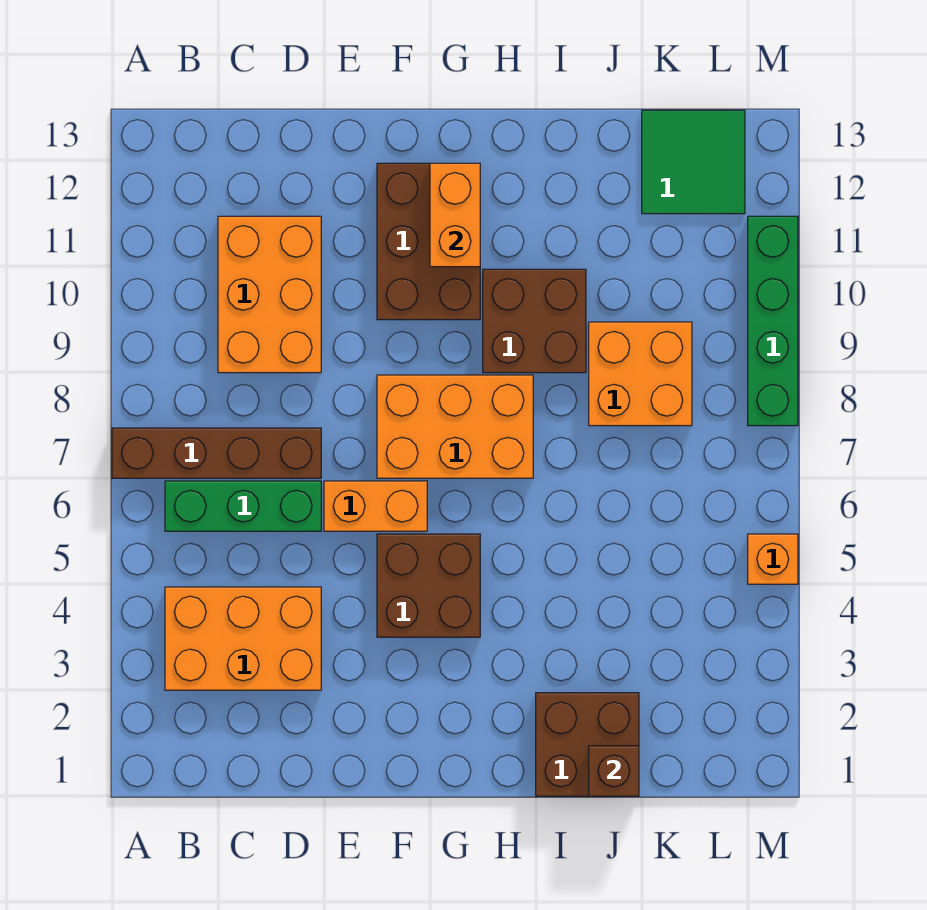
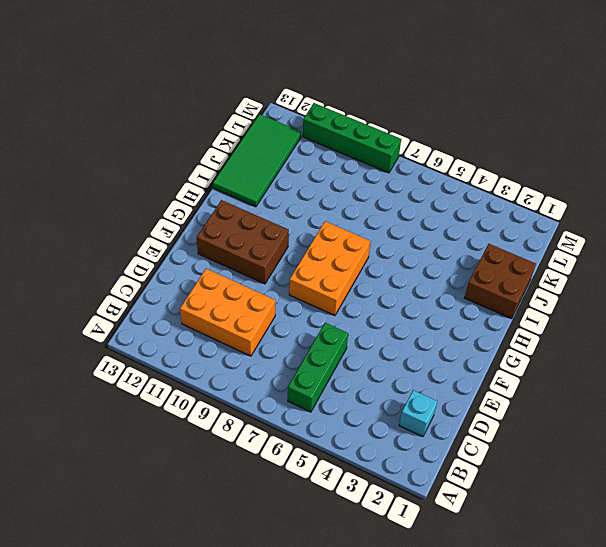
cyan 1x1 brick [399,390,437,437] -> none
green 2x4 tile [213,114,301,207] -> green 2x2 tile [642,110,745,214]
none -> brown 1x4 brick [112,428,321,478]
none -> orange 2x3 brick [165,587,321,690]
none -> orange 1x2 brick [324,481,427,531]

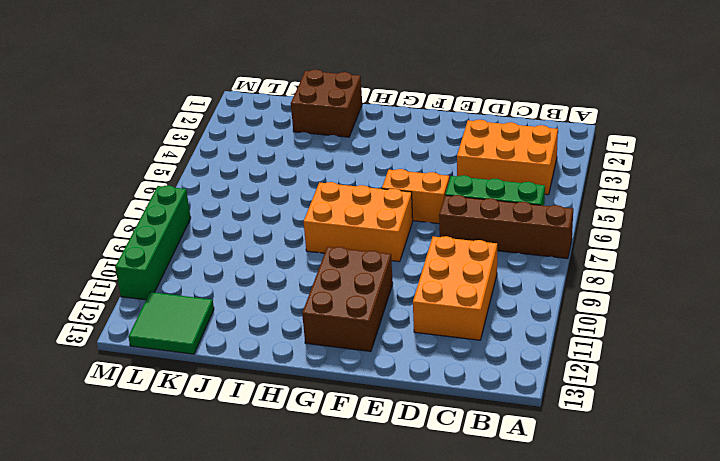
none -> brown 2x2 brick [377,534,480,637]
none -> brown 2x2 brick [483,269,586,373]
none -> orange 2x2 brick [589,322,692,426]

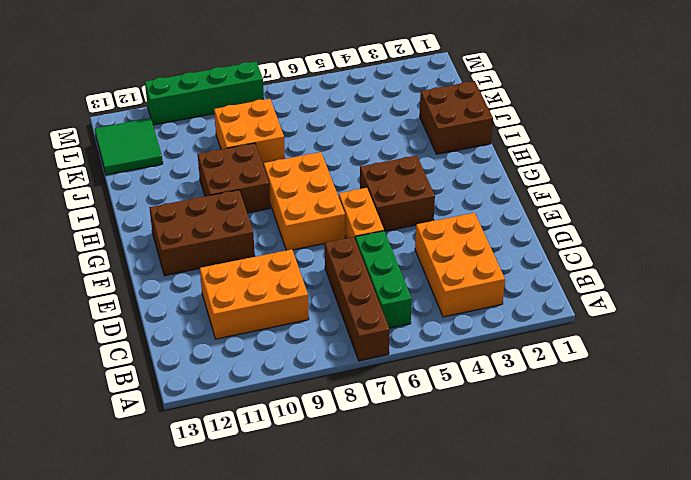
none -> orange 1x1 brick [748,534,798,584]
none -> orange 1x2 brick [430,163,480,267]
none -> brown 1x1 brick [589,746,639,796]

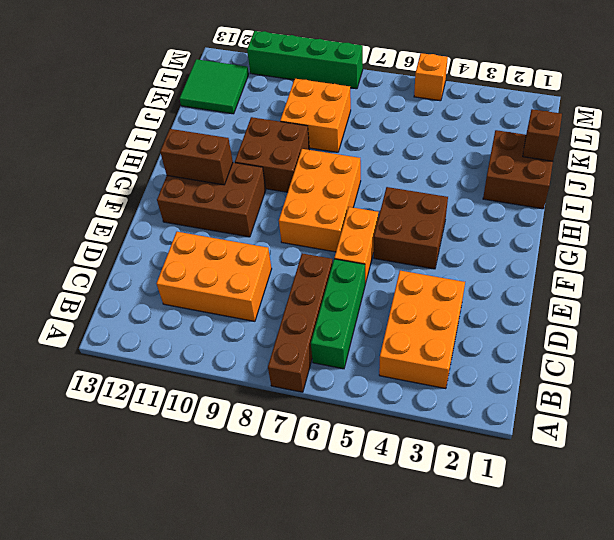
brown 1x2 brick [160,129,233,185] -> orange 1x2 brick [430,163,480,267]

